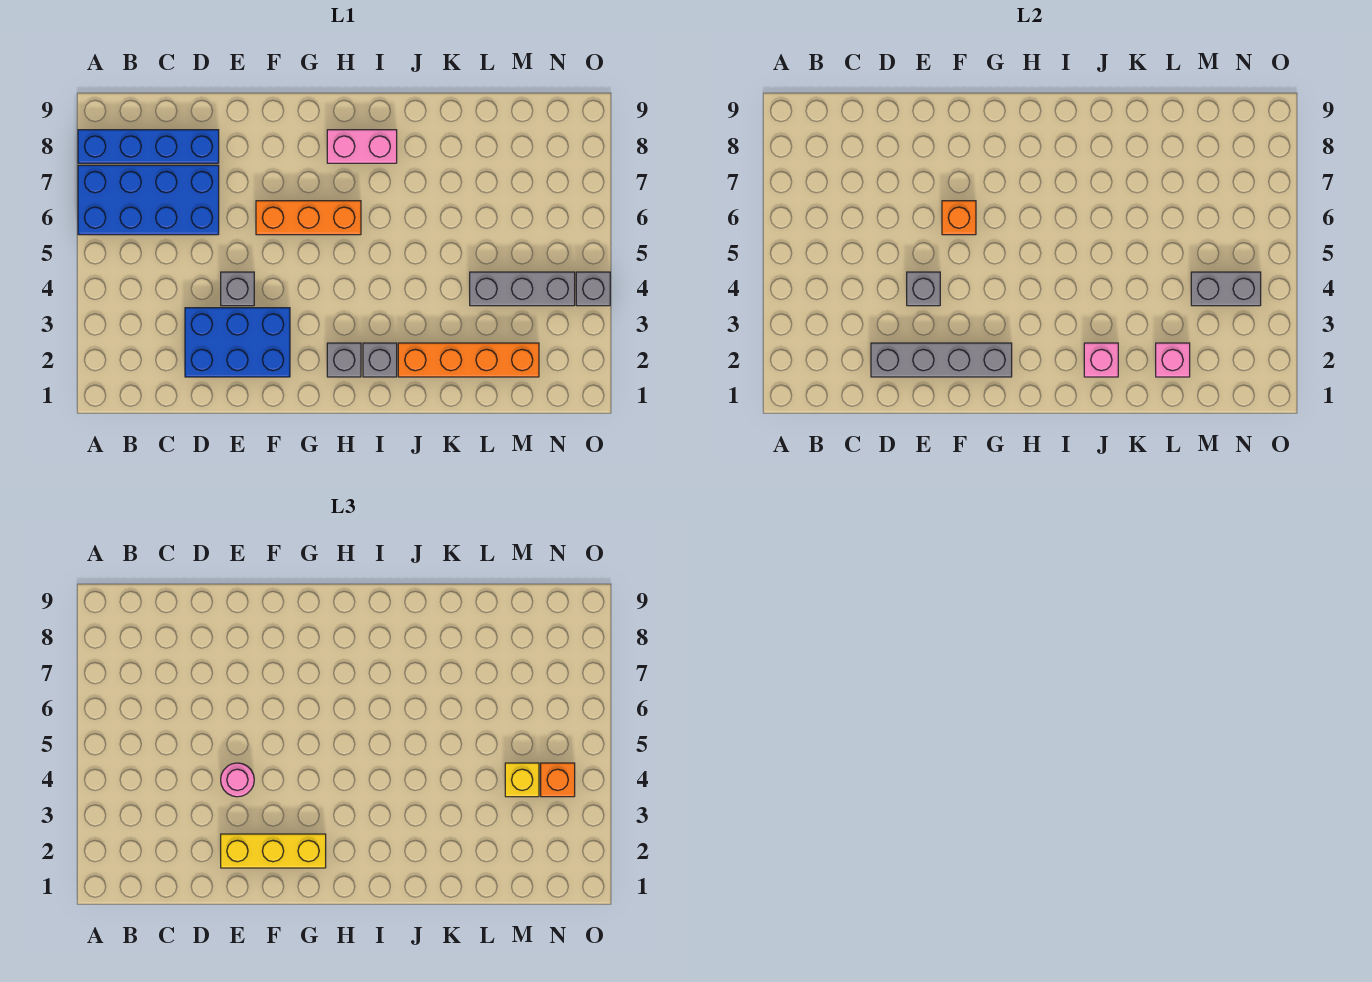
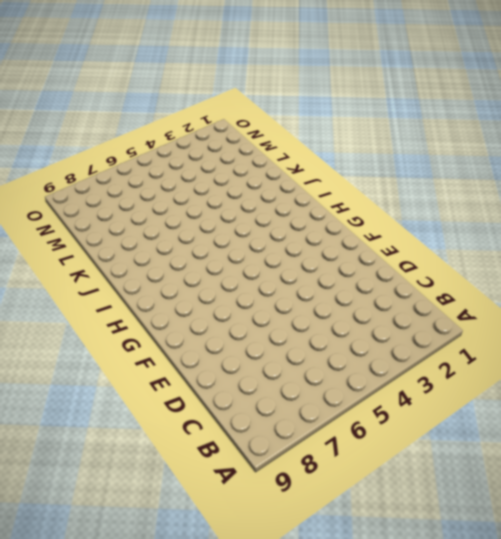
none -> blue 2x4 brick [78,165,219,235]
none -> blue 1x4 brick [78,130,219,163]
none -> blue 2x3 brick [185,308,290,377]

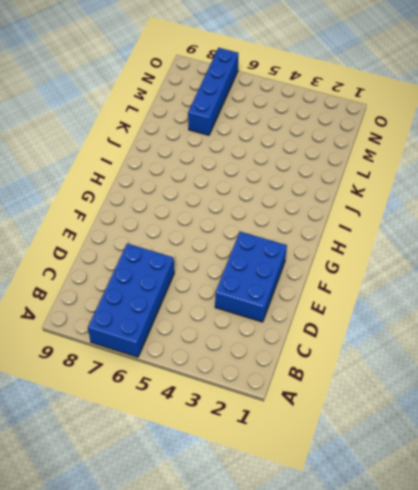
blue 1x4 brick [188,48,239,135] -> blue 1x4 brick moved to [78,130,219,163]
none -> grey 1x1 brick [221,272,254,306]
none -> orange 1x3 brick [256,201,361,235]
none -> grey 1x1 brick [327,343,361,377]

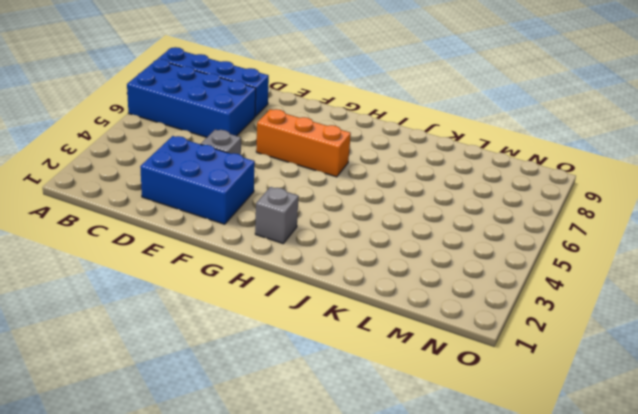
none -> pink 1x2 brick [327,130,397,163]
none -> grey 1x1 brick [363,343,397,377]
none -> orange 1x4 brick [398,343,539,377]

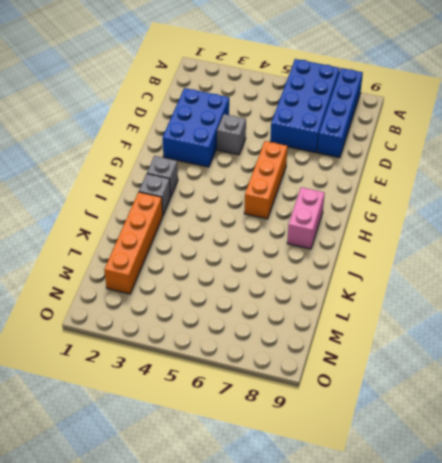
none -> grey 1x3 brick [470,272,575,306]
none -> grey 1x1 brick [576,272,610,306]
none -> grey 1x4 brick [871,343,1012,377]

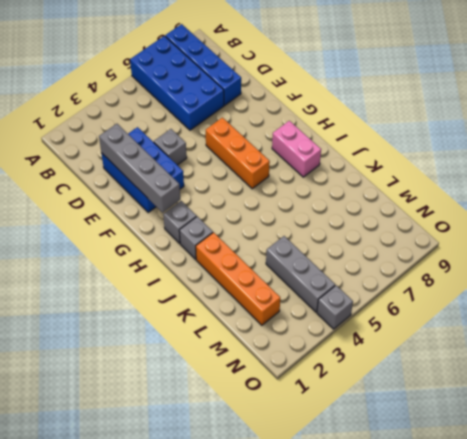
none -> grey 1x1 brick [907,272,940,306]
none -> orange 1x1 brick [942,201,976,235]
none -> pink 1x1 brick [1084,343,1118,377]

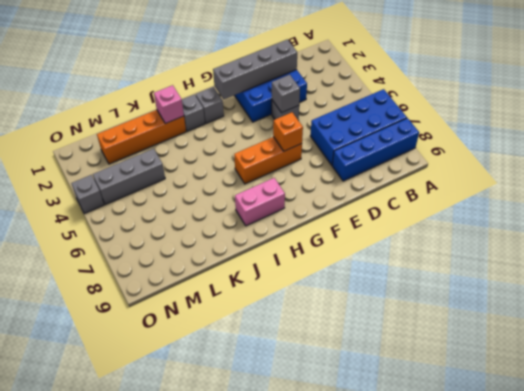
none -> pink 1x1 brick [1156,343,1190,377]
none -> grey 1x2 brick [1191,272,1261,306]
none -> yellow 1x3 brick [221,834,326,868]

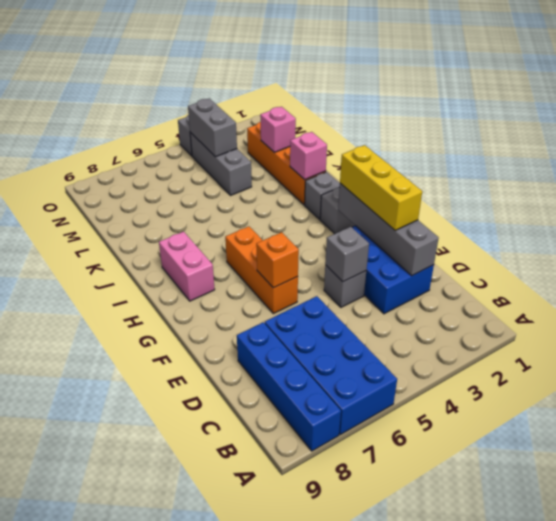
none -> pink 1x1 round brick [221,763,254,797]
none -> yellow 1x1 brick [505,763,539,797]
none -> orange 1x1 brick [541,763,575,797]

